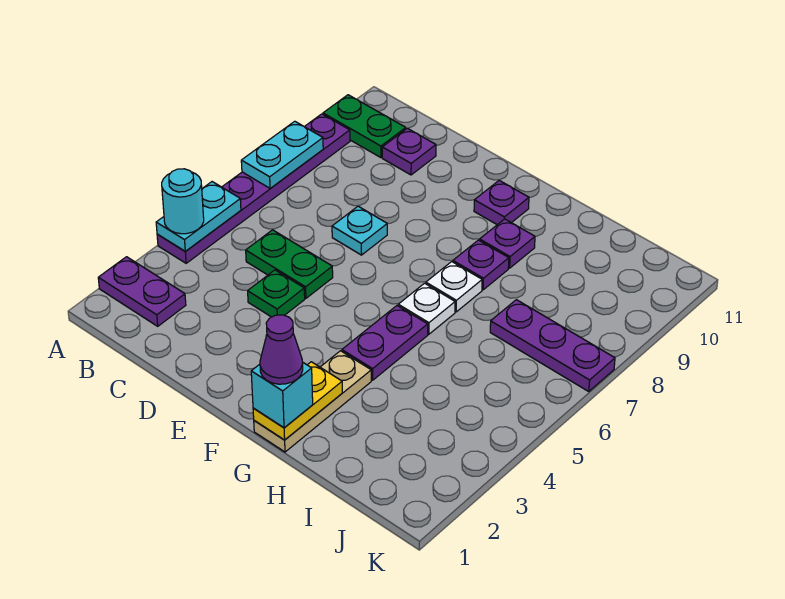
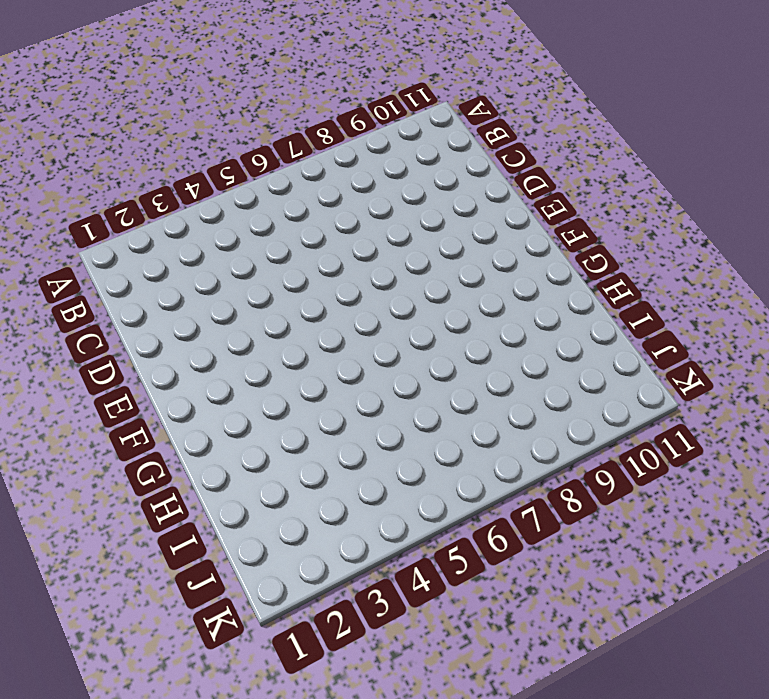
none -> purple 1x2 plate [98,257,186,326]
none -> purple 1x6 plate [157,114,350,263]
none -> green 1x2 plate [323,95,406,158]

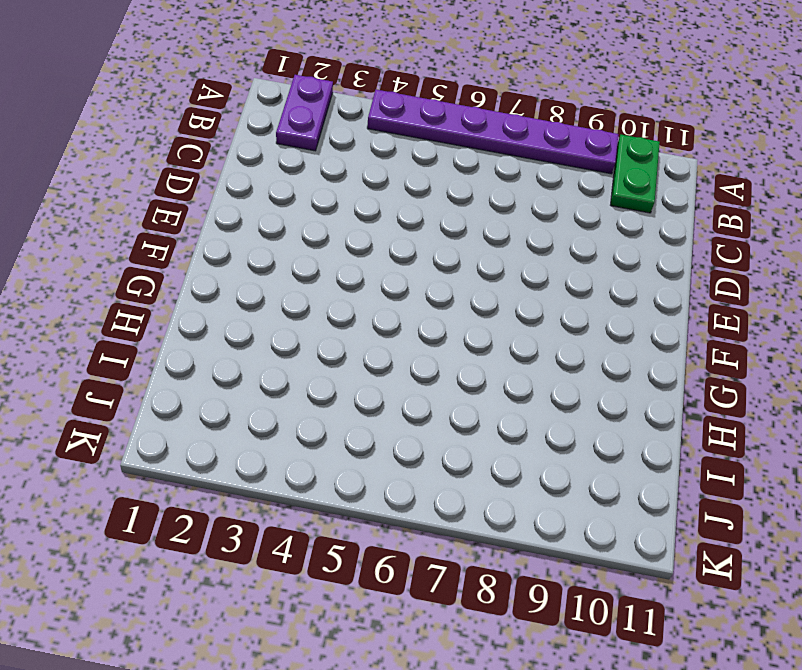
none -> green 1x2 plate [246,230,333,298]
none -> purple 1x1 plate [382,128,436,175]
none -> green 1x1 plate [248,270,305,317]

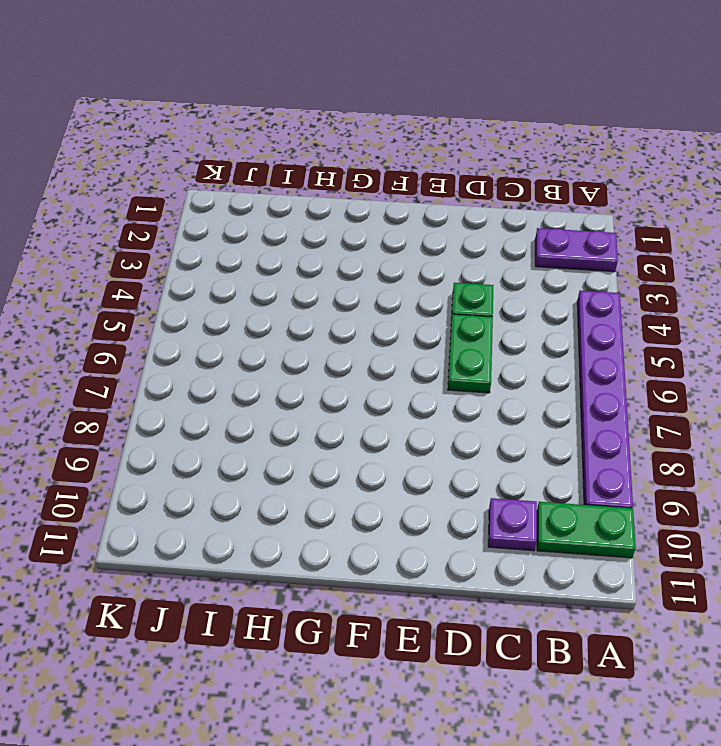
green 1x2 plate [448,314,493,393] -> green 1x2 plate turned to [246,230,333,298]
none -> cyan 1x1 plate [332,206,387,255]
none -> purple 1x1 plate [474,181,529,225]
none -> tan 1x3 plate [254,351,371,452]

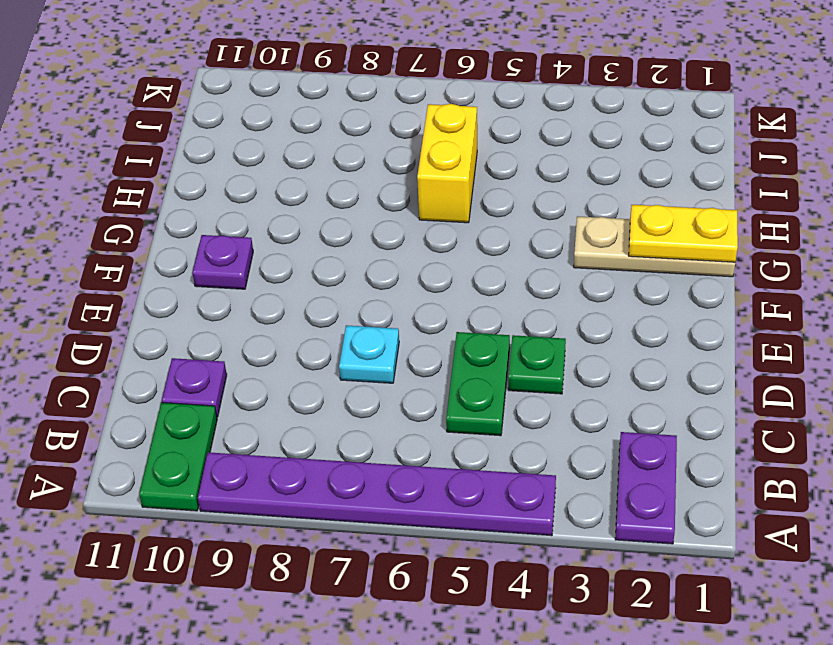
yellow 1x2 brick [417,104,477,223] -> none
none -> purple 1x2 plate [342,306,428,380]
none -> white 1x1 plate [398,283,455,334]
none -> white 1x1 plate [426,262,482,312]

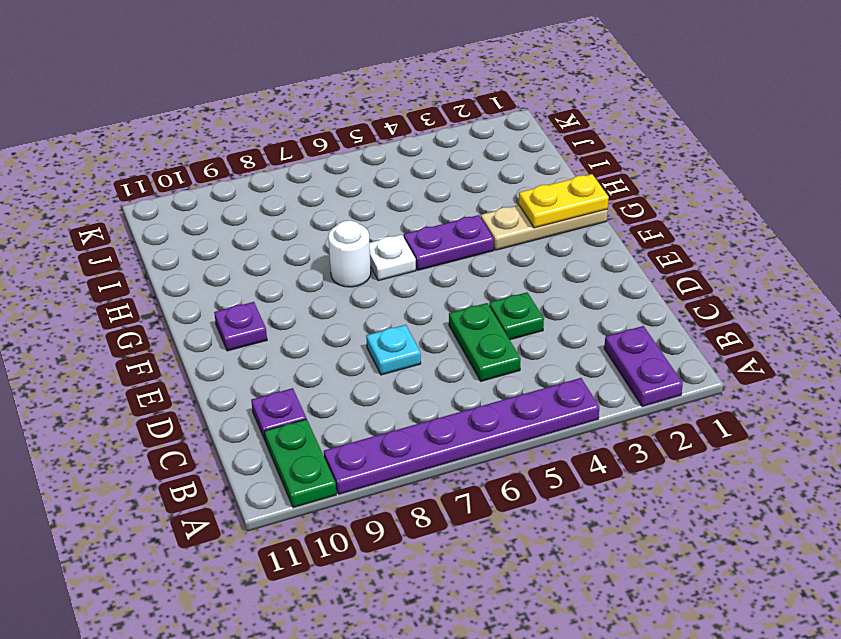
white 1x1 round brick [328,221,371,287] -> white 1x1 plate [426,262,482,312]
none -> purple 1x1 plate [453,240,509,290]
none -> purple 1x1 plate [480,219,535,268]
none -> purple 1x3 plate [490,300,615,391]

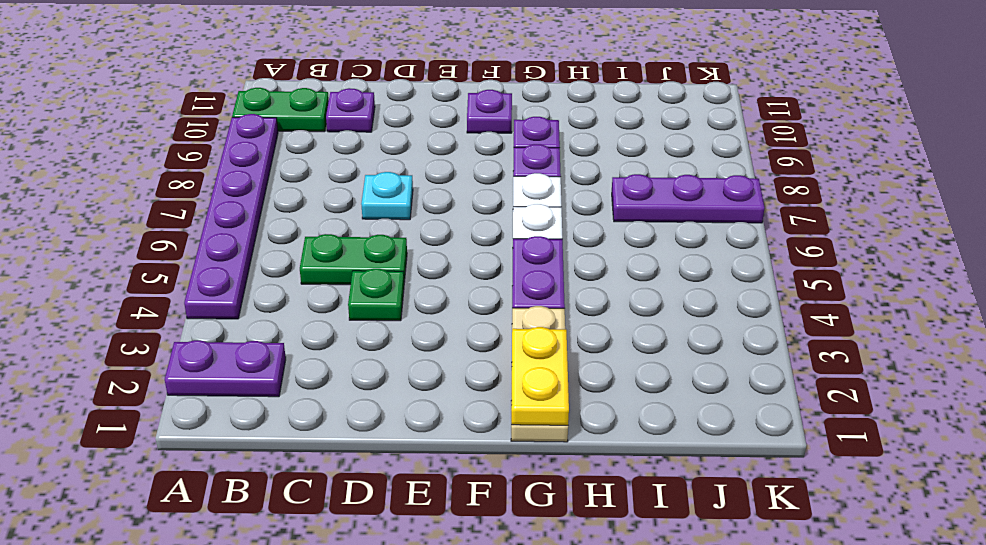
none -> cyan 1x2 plate [156,182,241,251]
none -> cyan 1x2 plate [241,121,323,189]
none -> cyan 1x1 round brick [162,169,204,234]

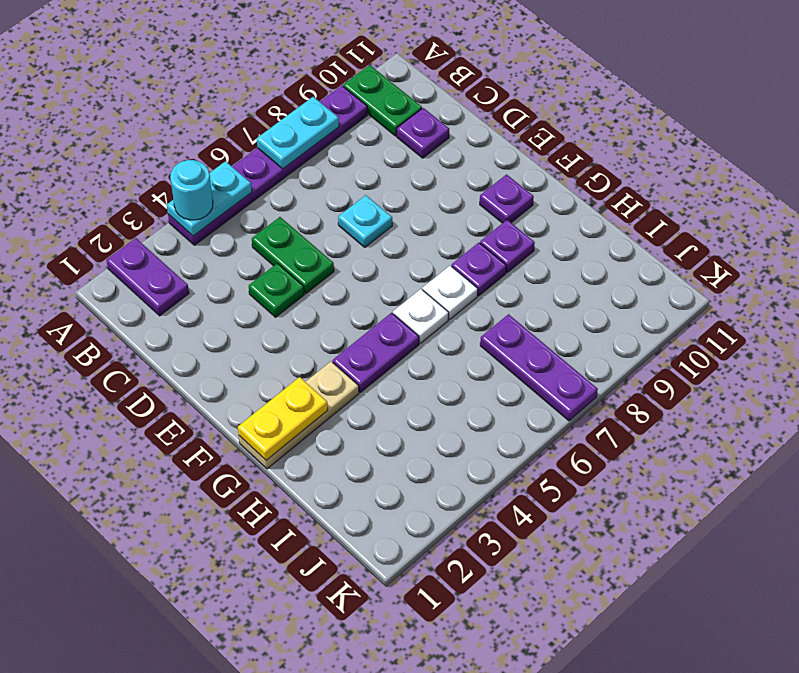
none -> cyan 1x1 brick [251,362,313,428]
none -> purple 1x1 cone [260,315,303,384]

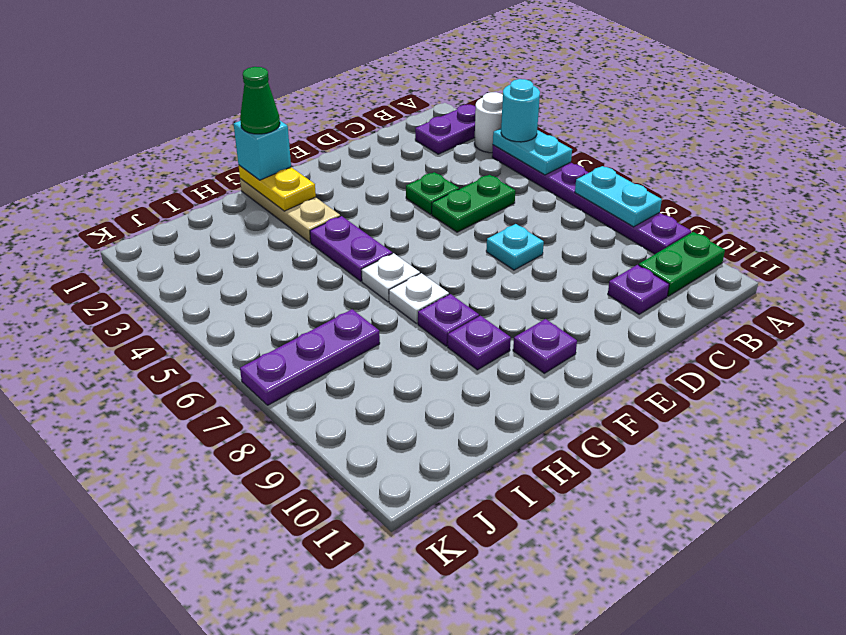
white 1x1 round brick [474,92,503,153] -> none
green 1x1 cone [240,67,280,134] -> purple 1x1 cone [260,315,303,384]

